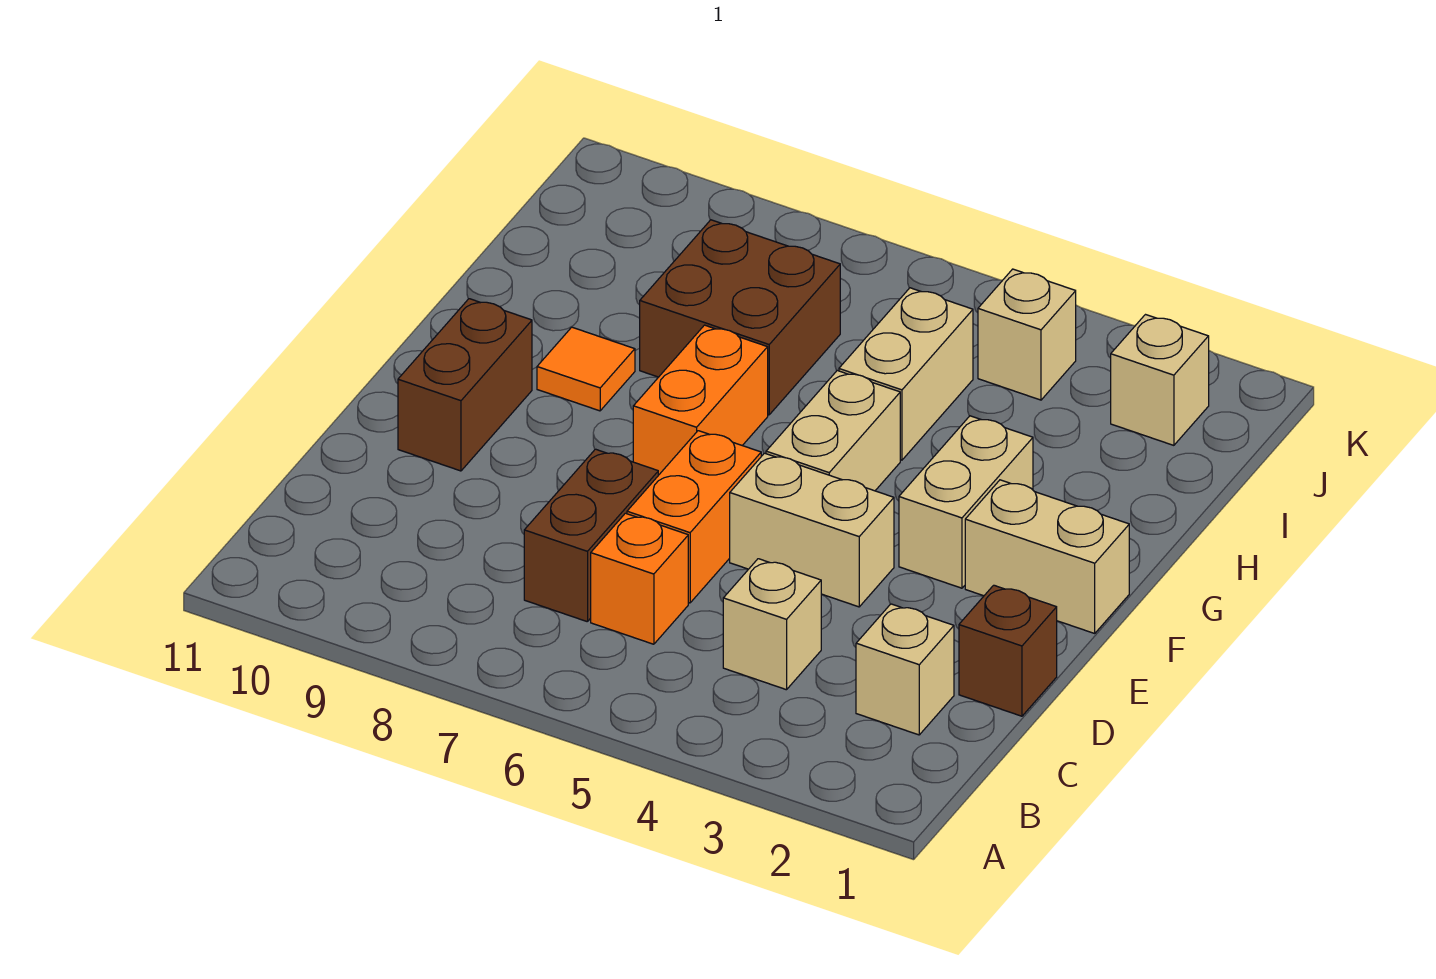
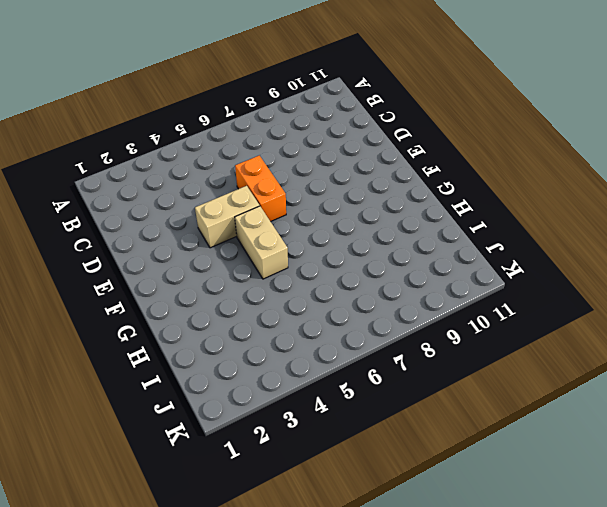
none -> tan 1x1 brick [856,604,954,735]
none -> tan 1x1 brick [723,559,821,690]
none -> orange 1x1 brick [591,513,688,644]

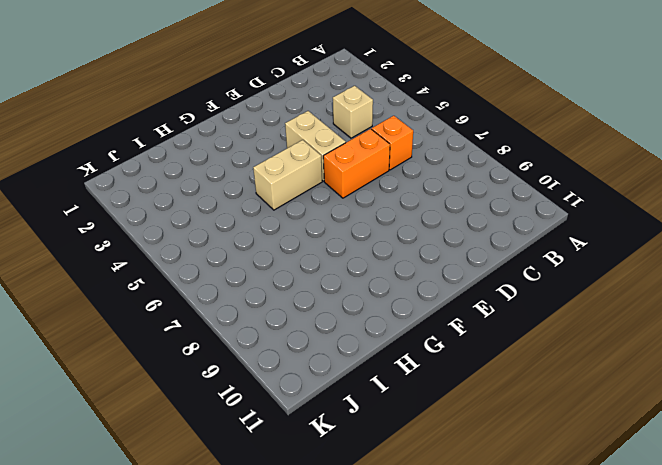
none -> tan 1x1 brick [856,604,954,735]
none -> brown 1x2 brick [524,449,658,622]
none -> brown 1x1 brick [959,585,1057,716]

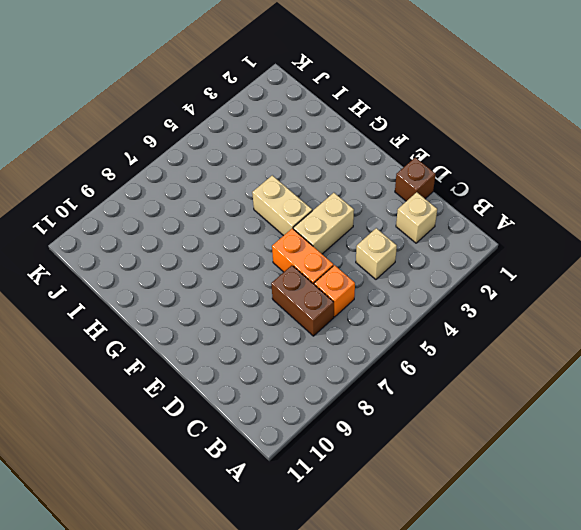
none -> brown 1x2 brick [398,299,532,471]
none -> tan 1x2 brick [965,480,1129,633]
none -> tan 1x2 brick [899,416,1033,588]

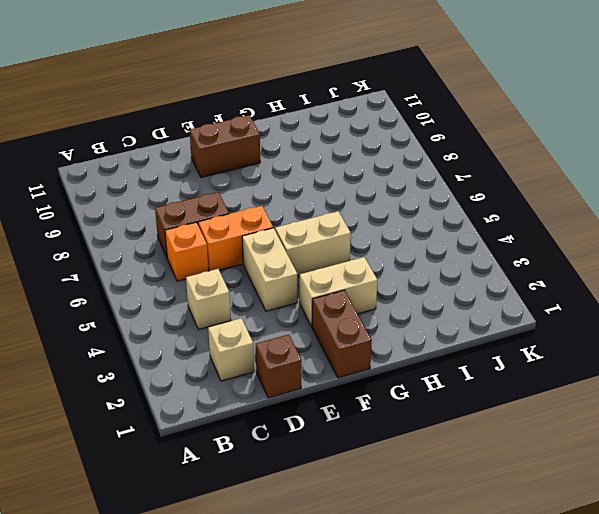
brown 1x2 brick [312,290,372,378] -> tan 1x2 brick [965,480,1129,633]
none -> orange 1x2 brick [633,325,768,475]
none -> orange 1x1 tile [537,327,635,411]
none -> tan 1x2 brick [839,288,973,460]

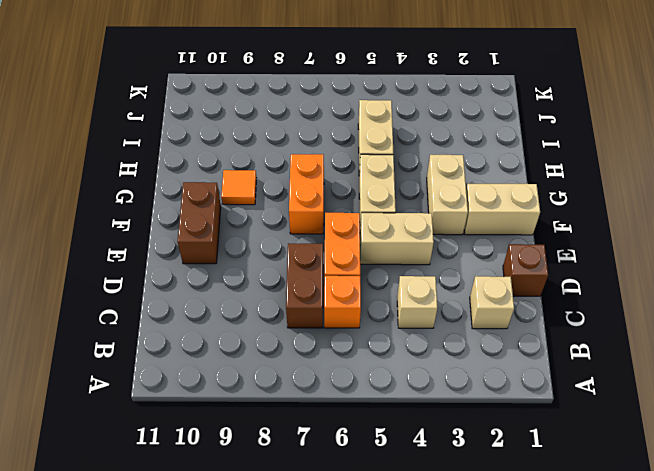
none -> brown 2x2 brick [640,220,840,415]
none -> tan 1x1 brick [1111,315,1209,445]
none -> tan 1x1 brick [978,269,1076,400]

